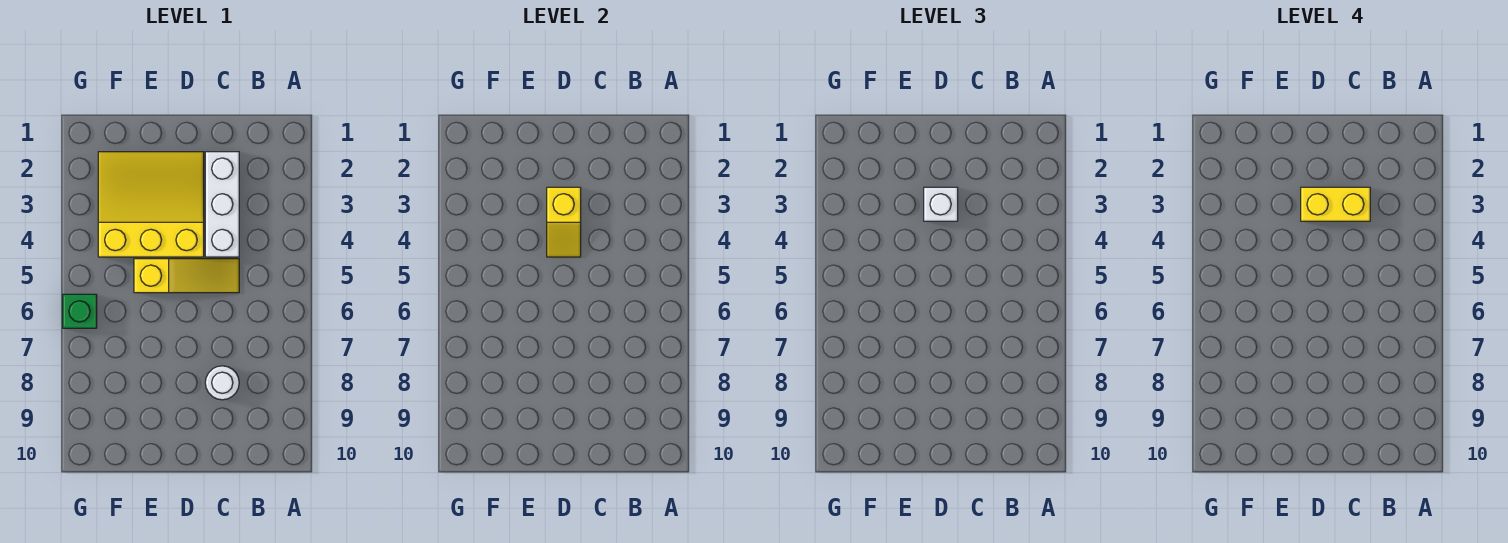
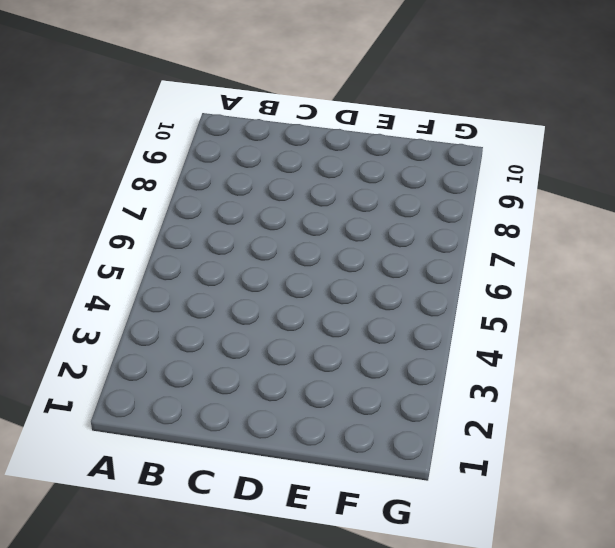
none -> white 1x3 brick [205,152,239,257]
none -> yellow 1x3 slope [134,259,239,293]

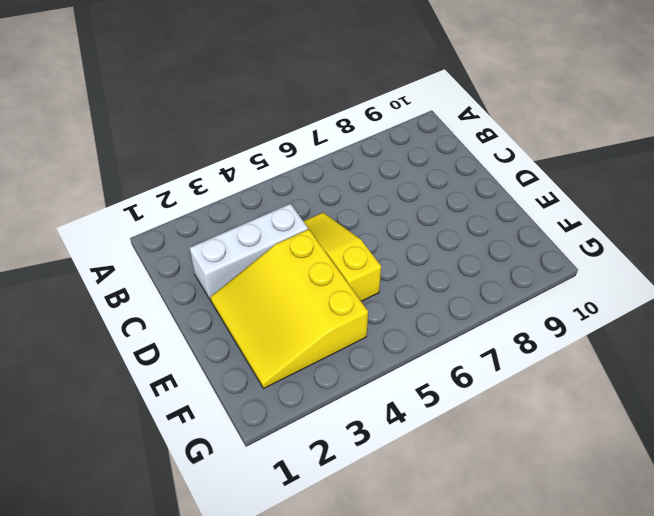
none -> white 1x1 round brick [205,366,239,400]
none -> green 1x1 brick [63,294,97,328]

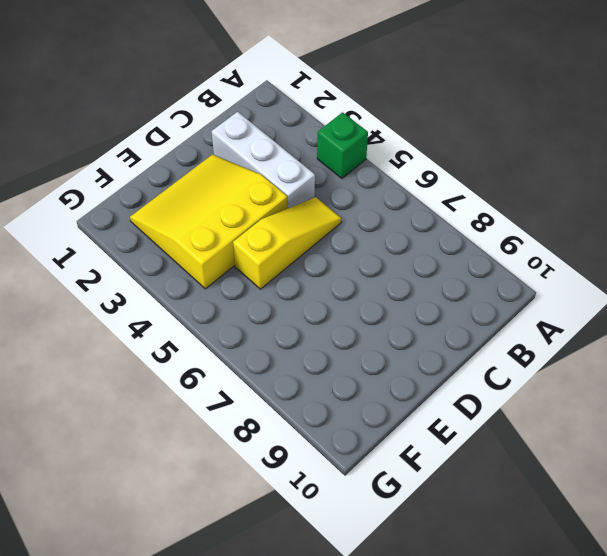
green 1x1 brick [317,112,368,178] -> green 1x1 brick moved to [63,294,97,328]
none -> white 1x1 round brick [205,366,239,400]
none -> yellow 1x2 slope [547,187,581,257]

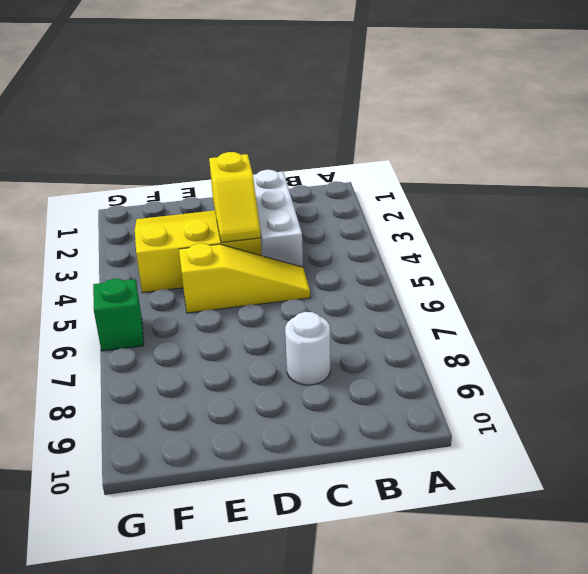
none -> white 1x1 brick [924,187,958,221]
none -> yellow 1x2 brick [1301,187,1370,221]

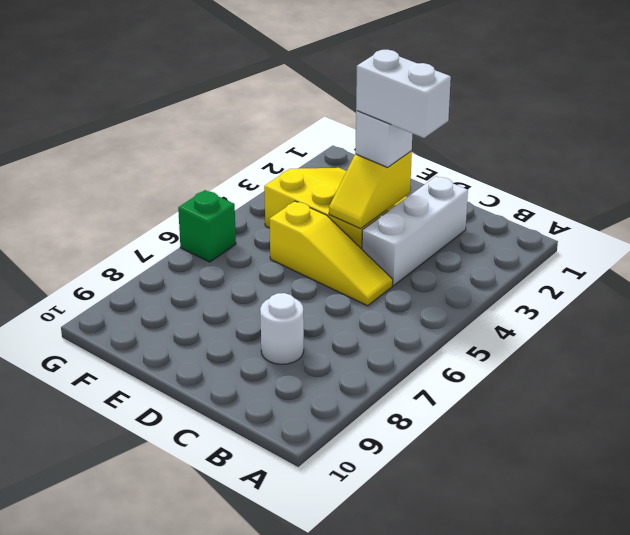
white 1x2 brick [356,50,451,138] -> yellow 1x2 brick [1301,187,1370,221]

